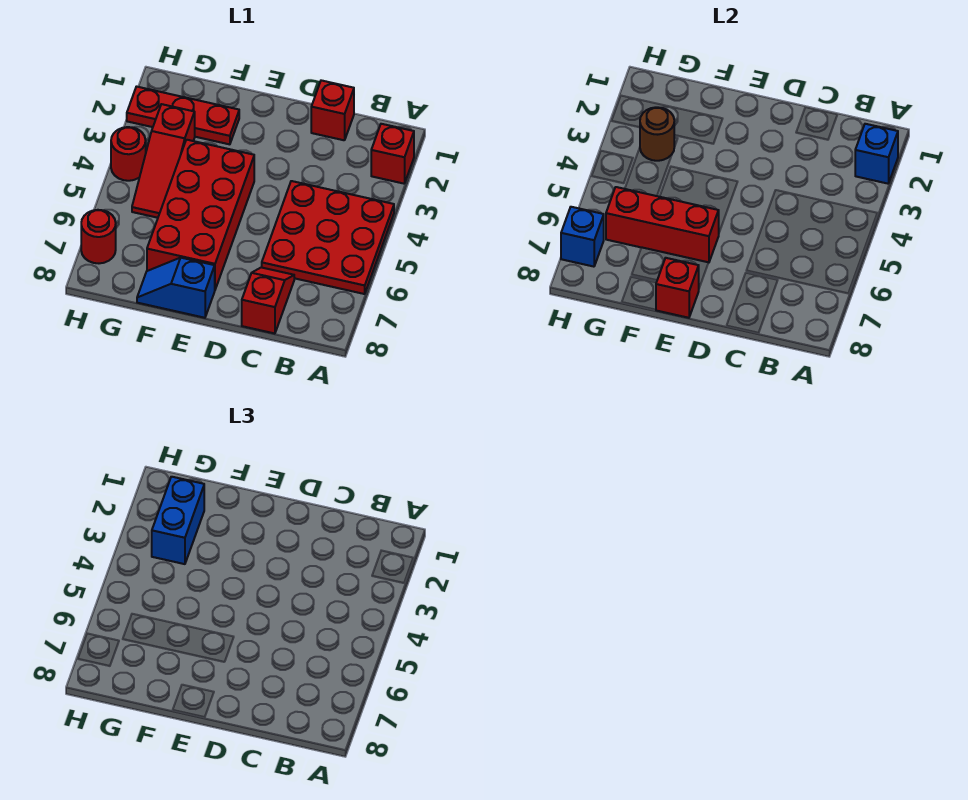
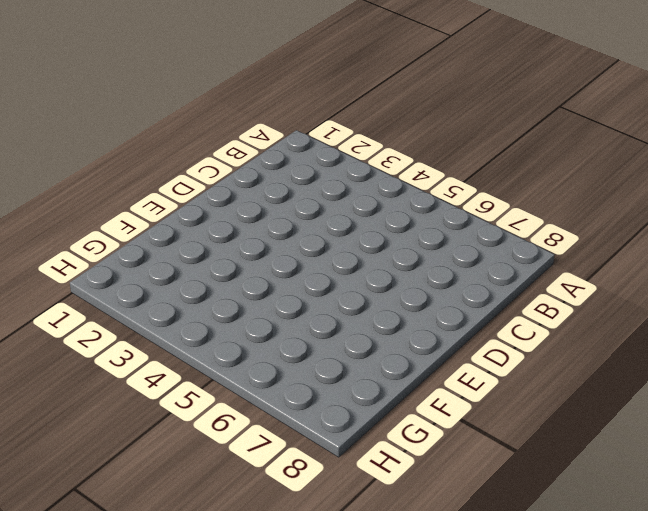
none -> red 1x1 brick [371,124,414,184]
none -> red 3x3 plate [262,181,394,294]
none -> red 1x1 brick [311,80,354,140]

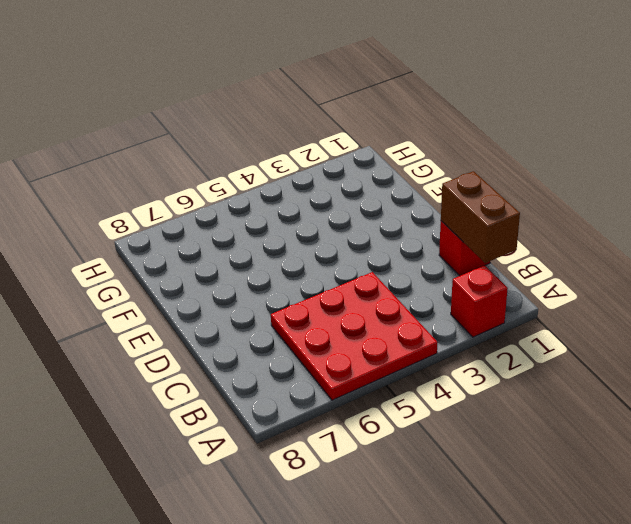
brown 1x2 brick [441,171,520,263] -> none
none -> red 1x2 slope [242,267,294,334]
none -> red 2x4 brick [147,140,254,289]
none -> blue 1x2 slope [137,258,215,318]

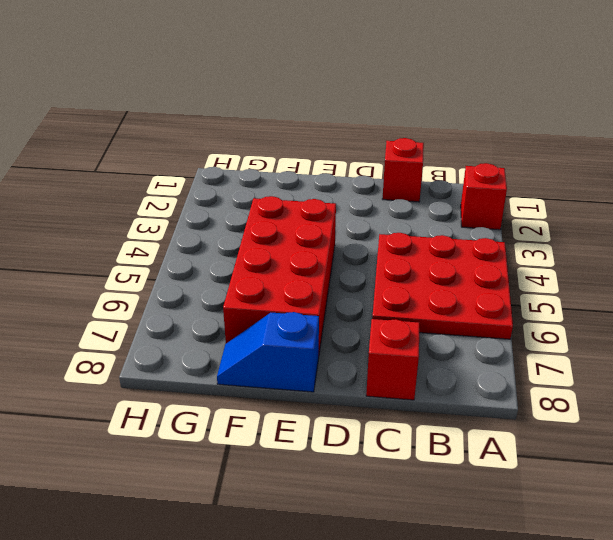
none -> red 1x3 plate [127,87,239,144]
none -> red 1x3 slope [132,104,195,218]
none -> red 1x1 round brick [111,127,146,181]

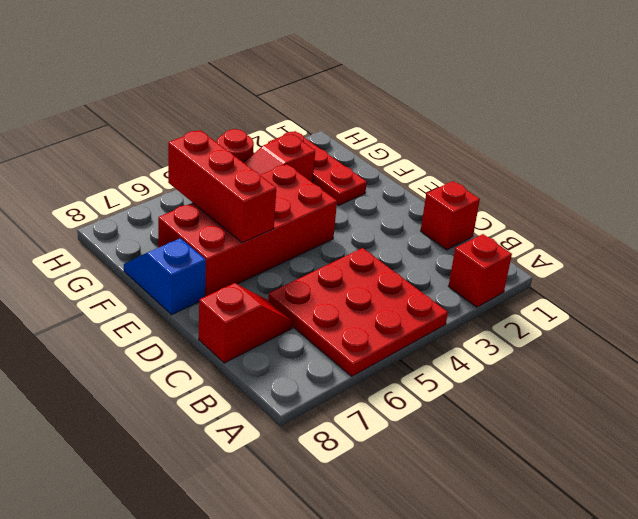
none -> red 1x1 round brick [81,210,116,263]
none -> blue 1x1 brick [855,124,898,184]
none -> red 1x1 brick [656,258,699,318]

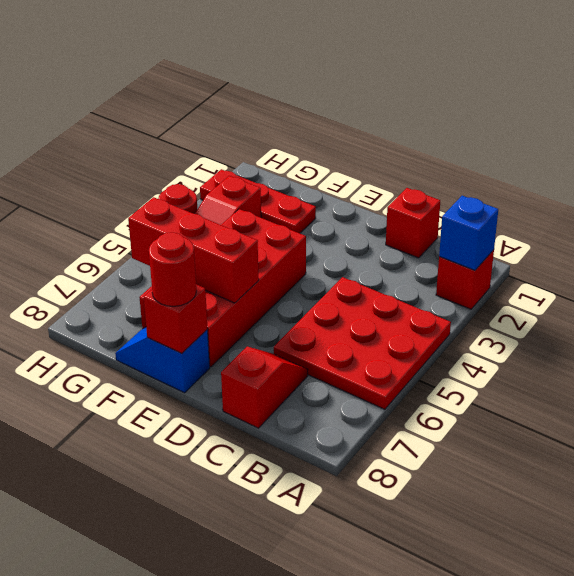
red 1x1 round brick [149,232,196,306] -> red 1x1 round brick moved to [81,210,116,263]
none -> brown 1x1 round brick [640,107,674,161]
none -> blue 1x1 brick [561,207,604,267]
none -> blue 1x2 brick [152,477,204,564]

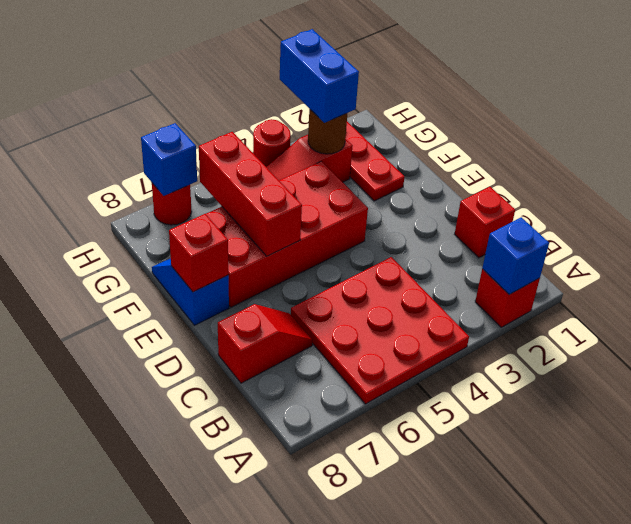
blue 1x2 brick [280,29,359,123] -> blue 1x2 brick turned to [152,477,204,564]

